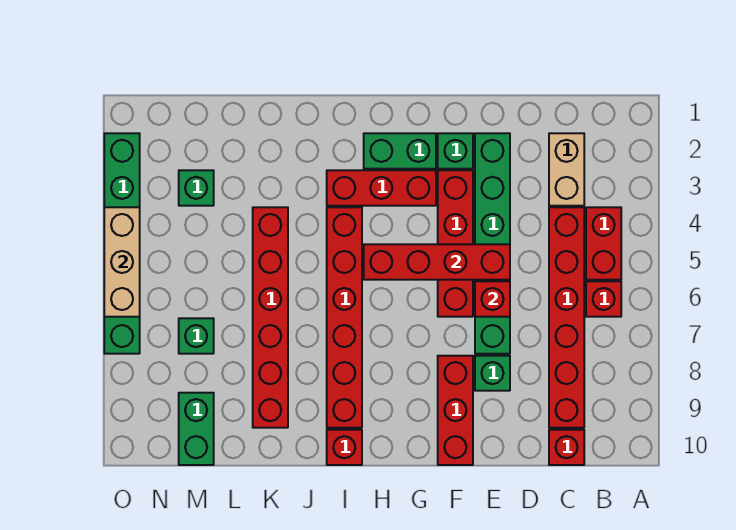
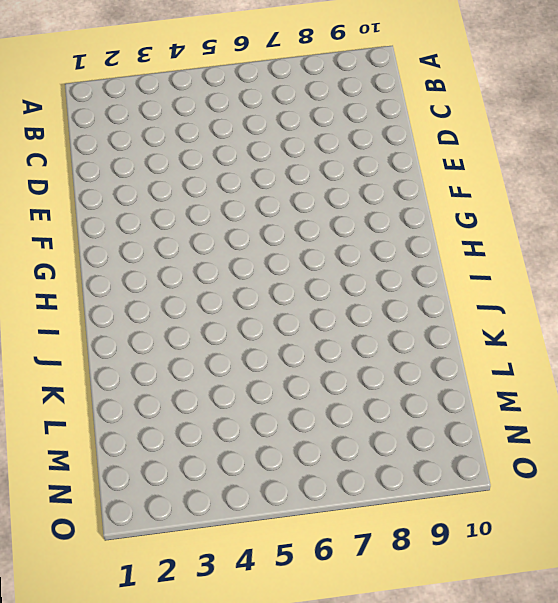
none -> red 1x2 brick [586,207,621,280]
none -> red 1x1 brick [586,281,621,317]
none -> tan 1x2 brick [549,133,584,206]

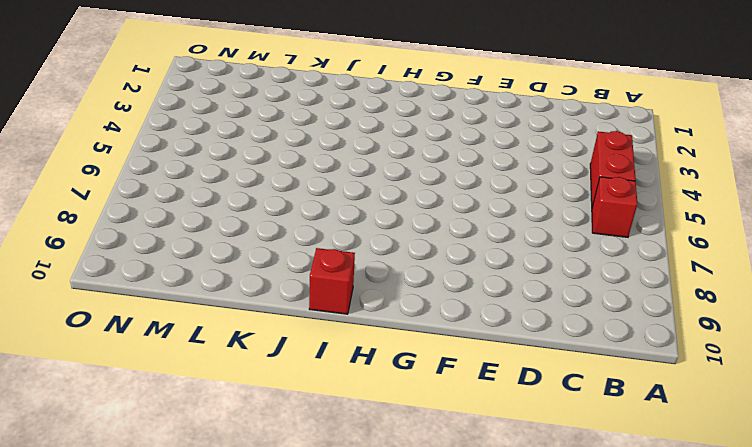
none -> tan 1x2 brick [549,133,584,206]
none -> red 1x6 brick [549,207,584,428]
none -> red 1x1 brick [549,430,584,465]

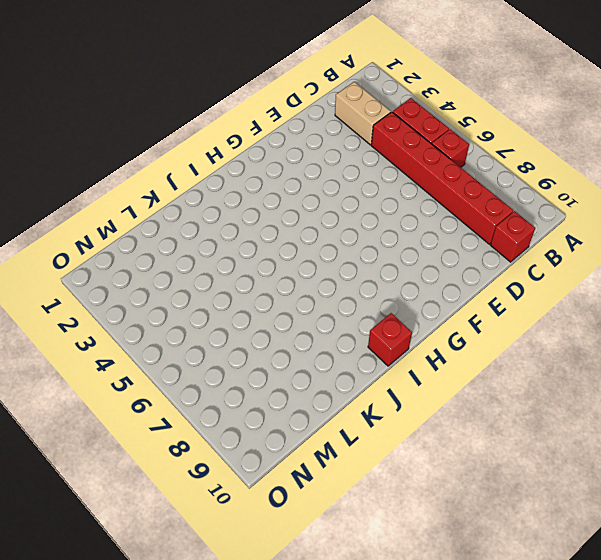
none -> green 1x6 brick [475,133,510,354]
none -> green 1x1 brick [475,356,510,391]
none -> green 1x1 brick [438,133,473,169]

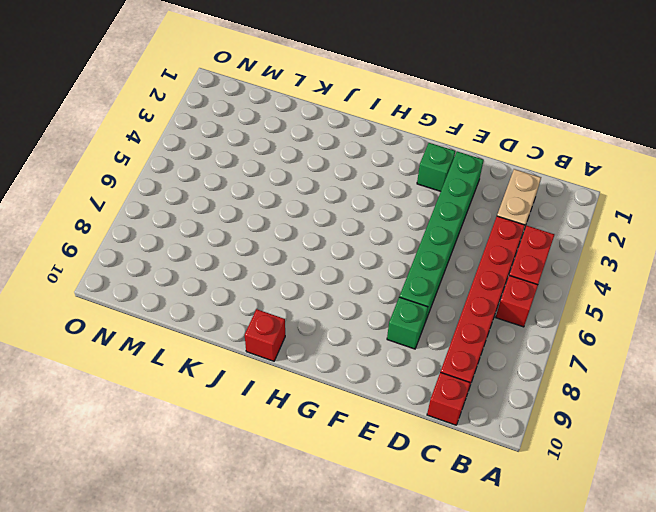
none -> red 1x4 brick [438,170,473,317]
none -> red 1x3 brick [438,356,473,465]
none -> green 1x2 brick [364,133,436,169]

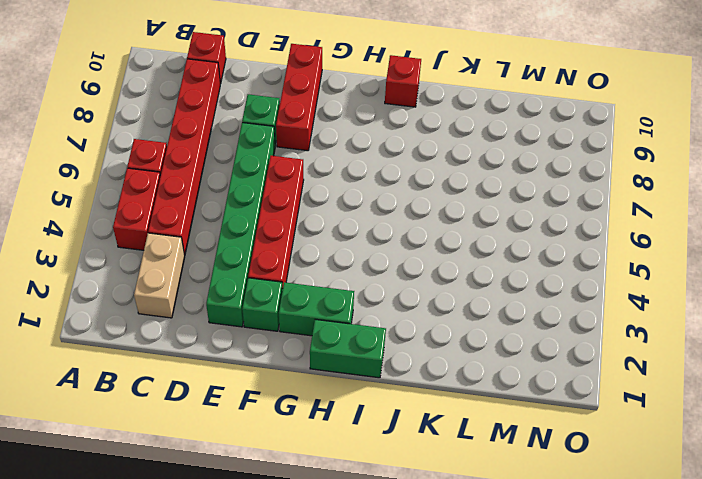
green 1x2 brick [310,319,386,378] -> green 1x2 brick turned to [179,393,214,465]
none -> red 1x3 brick [327,170,436,206]
none -> red 1x6 brick [327,207,362,428]
none -> red 1x6 brick [253,207,288,428]

